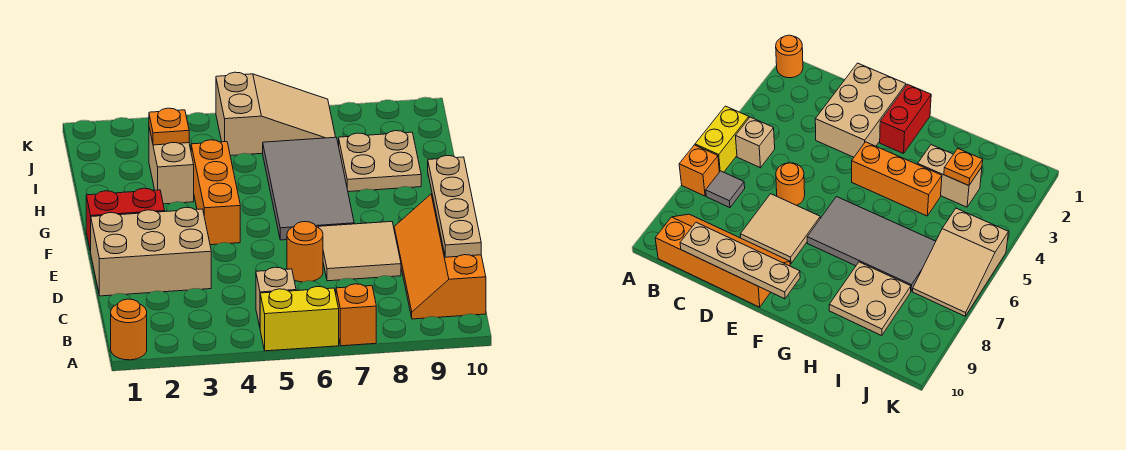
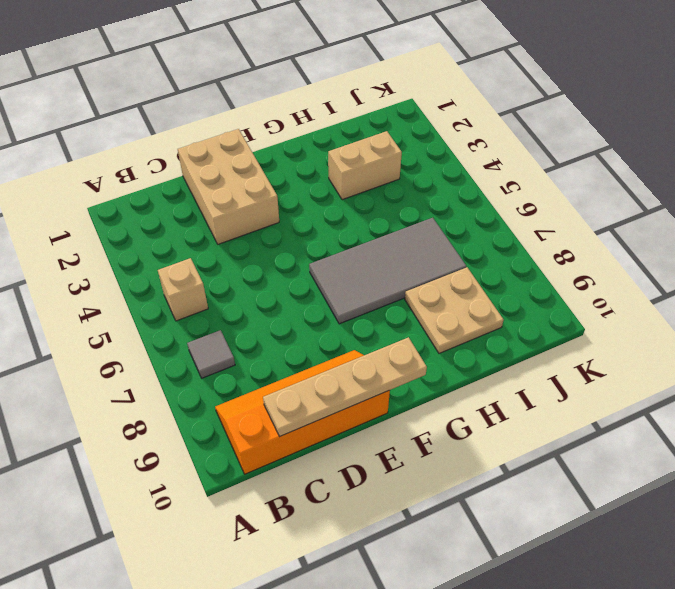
none -> orange 1x1 round brick [111,299,147,360]
none -> yellow 1x2 brick [260,287,339,351]
none -> orange 1x1 brick [336,284,376,346]

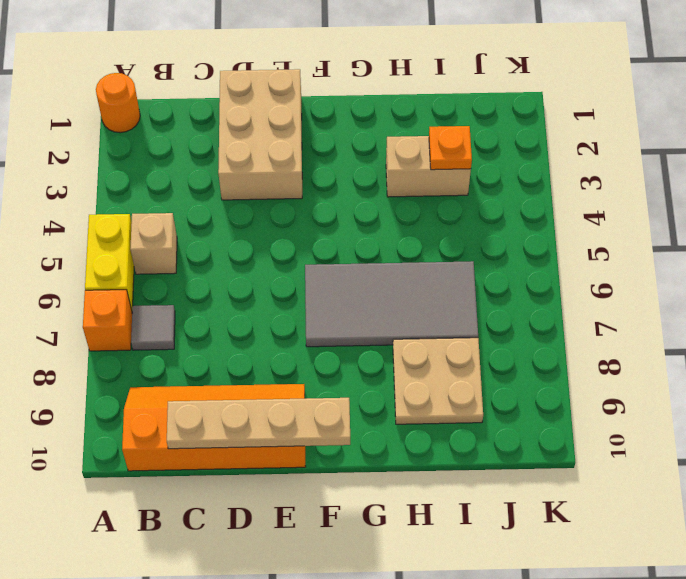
none -> orange 1x1 round brick [287,222,323,282]
none -> tan 2x2 tile [318,222,401,281]
none -> red 1x2 brick [86,188,165,252]

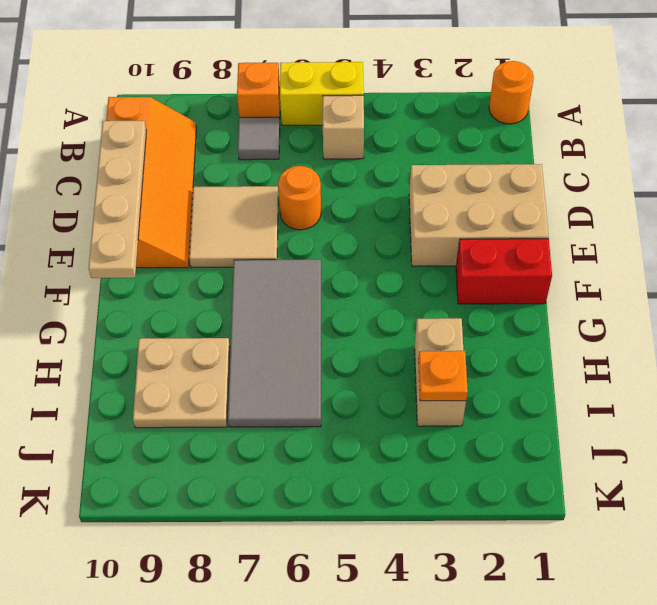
none -> orange 1x3 brick [191,140,240,245]
none -> tan 2x3 slope [216,72,335,156]

